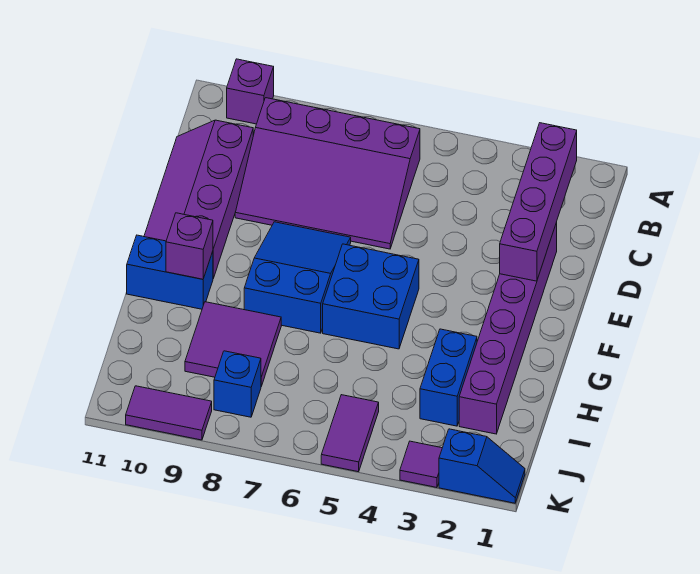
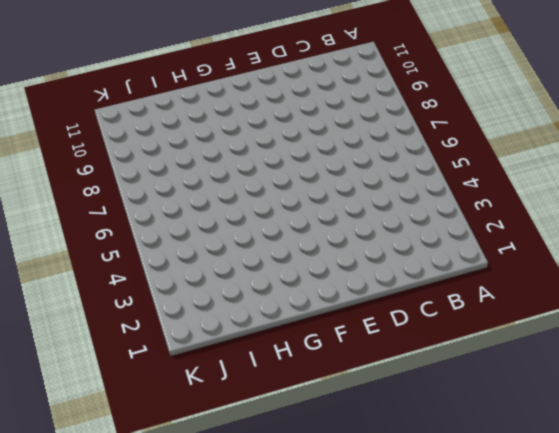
none -> purple 1x1 brick [227,59,274,124]
none -> purple 3x4 slope [235,98,420,249]
none -> purple 2x4 slope [144,120,253,278]

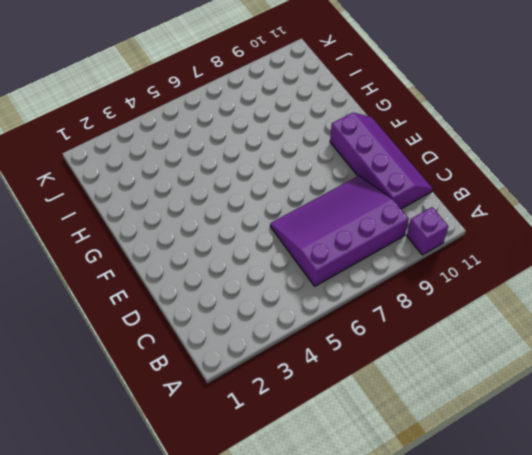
none -> purple 1x6 brick [459,222,557,434]
none -> blue 2x3 slope [244,222,351,333]
none -> blue 2x2 brick [323,244,419,349]

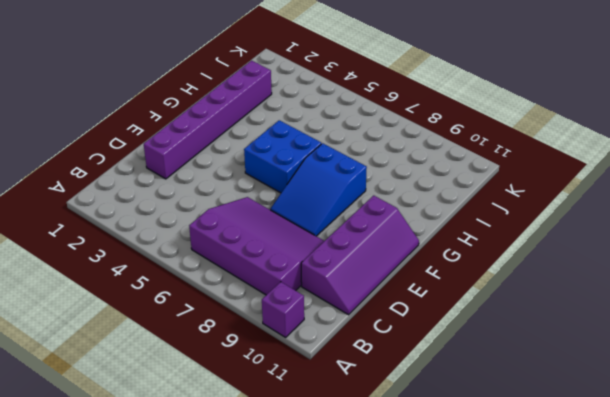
none -> blue 1x2 brick [127,235,213,309]
none -> blue 1x2 brick [420,329,477,426]
none -> purple 2x2 tile [185,302,281,386]

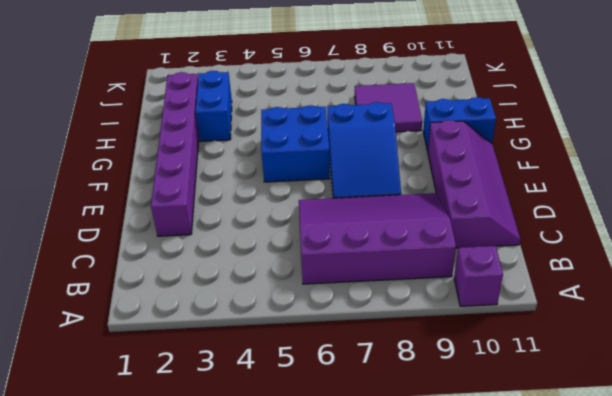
none -> purple 1x2 tile [321,395,379,472]
none -> blue 1x1 brick [214,351,261,417]
none -> blue 1x2 slope [439,429,525,503]

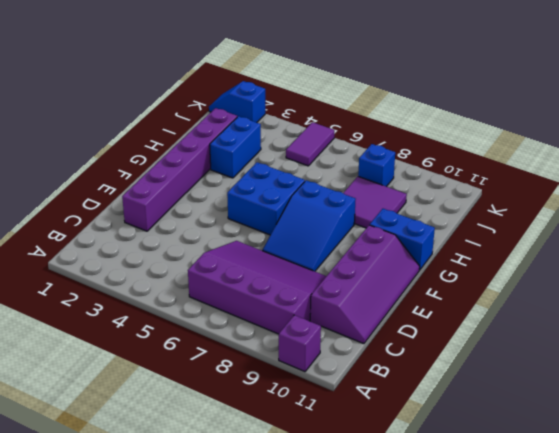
none -> purple 1x1 tile [400,441,442,488]
none -> purple 1x2 tile [126,386,212,440]
none -> purple 1x4 brick [500,123,577,281]

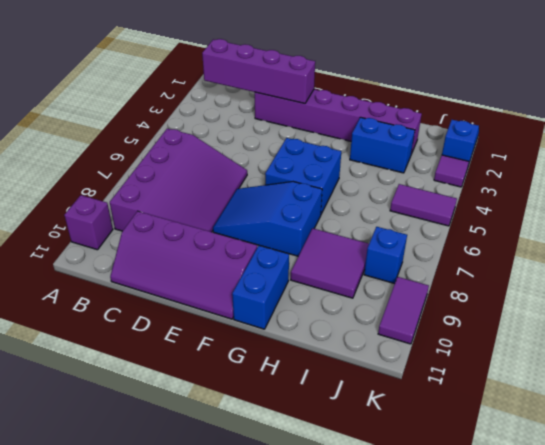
none -> purple 1x1 brick [166,213,213,279]

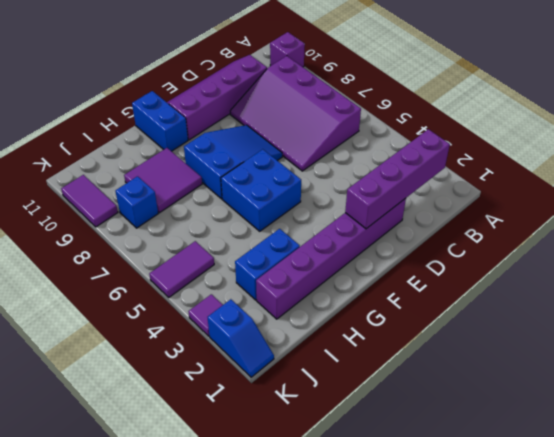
none -> purple 1x1 brick [166,213,213,279]

